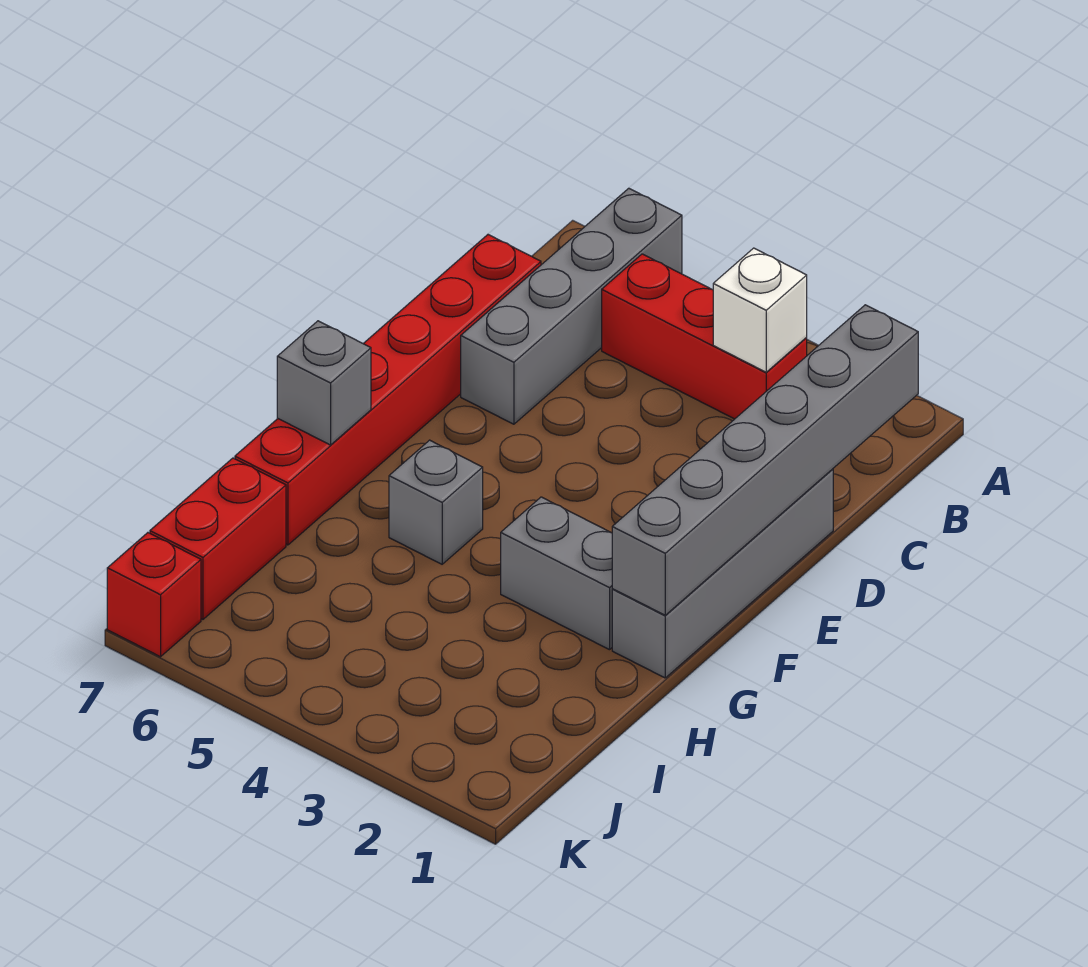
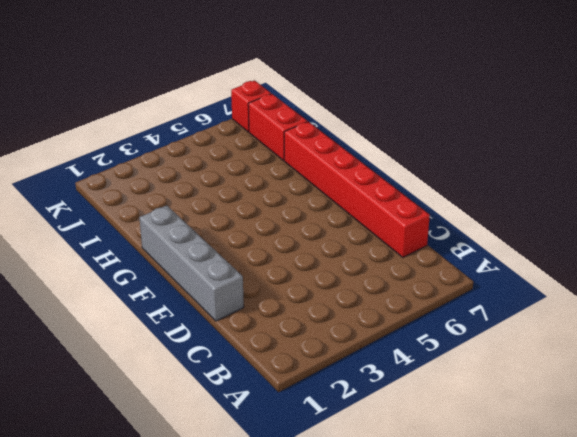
none -> grey 1x4 brick [461,188,682,424]
none -> red 1x3 brick [602,254,807,419]

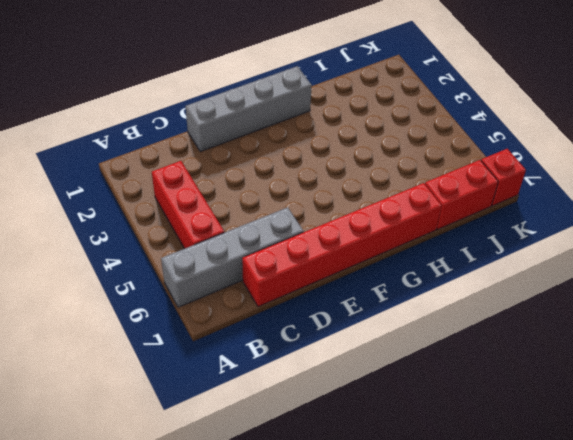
none -> grey 1x2 brick [501,497,612,650]
none -> grey 1x1 brick [389,440,483,564]

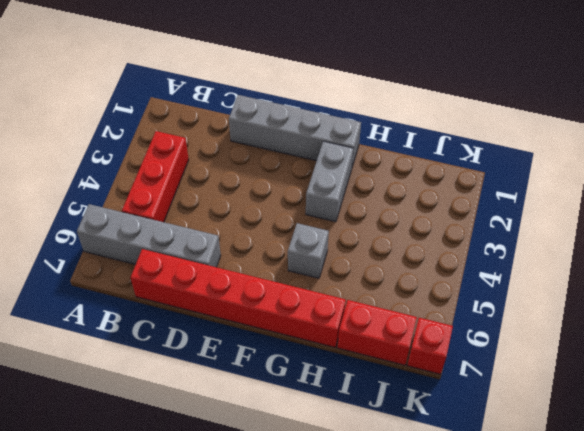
none -> grey 1x6 brick [612,305,918,615]
none -> white 1x1 brick [713,248,807,372]

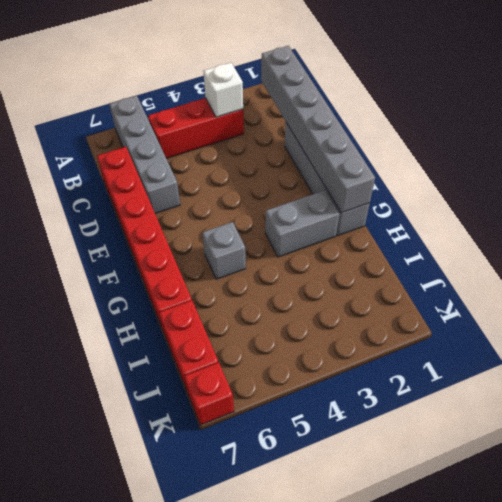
none -> grey 1x1 brick [277,321,371,445]

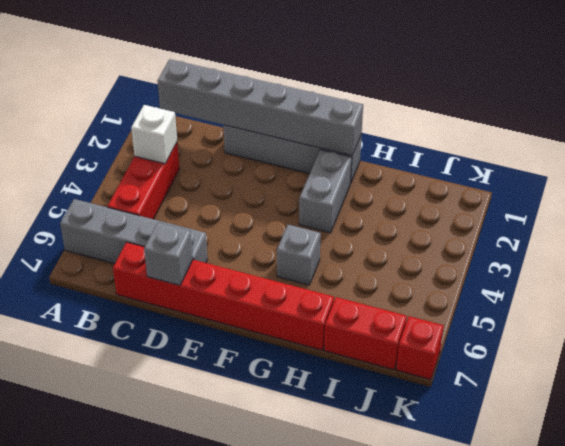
grey 1x1 brick [144,222,193,285] -> grey 1x1 brick moved to [277,321,371,445]

